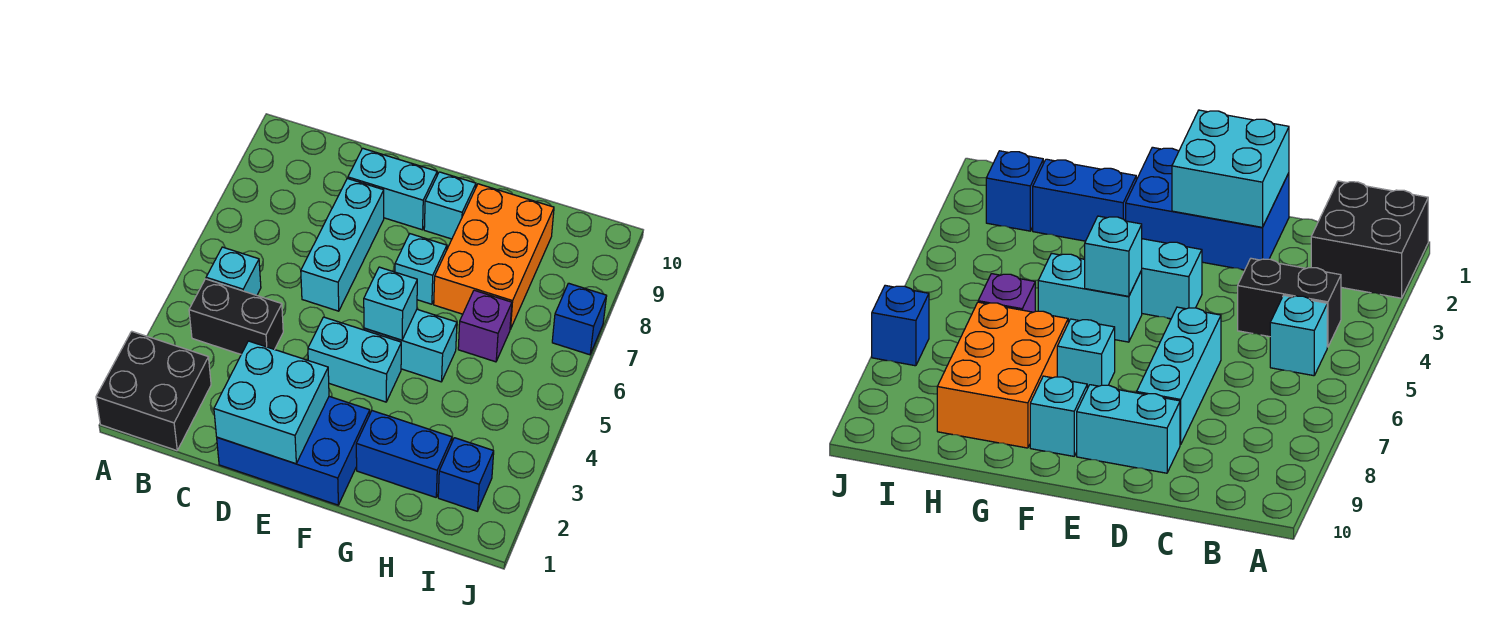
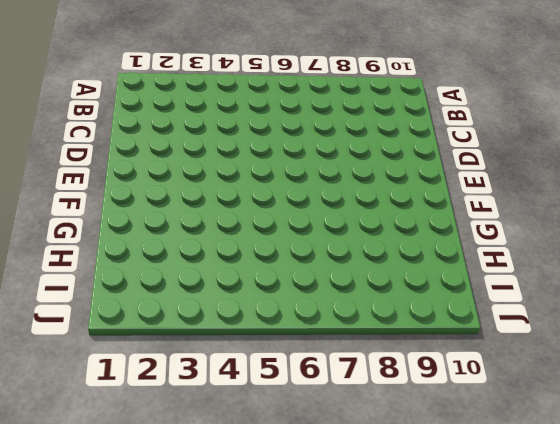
none -> black 2x2 brick [96,331,211,451]
none -> black 1x2 brick [189,279,283,354]
none -> cyan 1x1 brick [206,247,261,295]

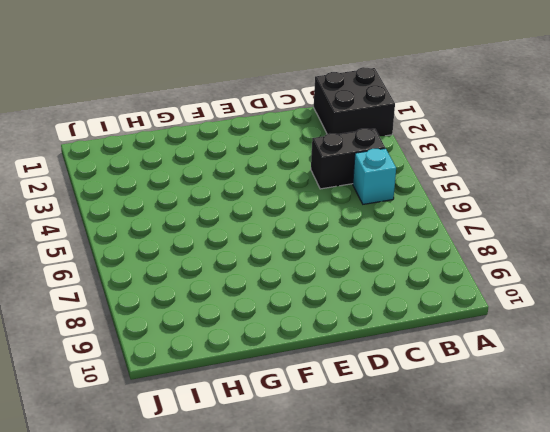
none -> blue 2x3 brick [217,396,370,505]
none -> cyan 1x3 brick [301,179,384,311]
none -> cyan 1x2 brick [348,148,437,230]

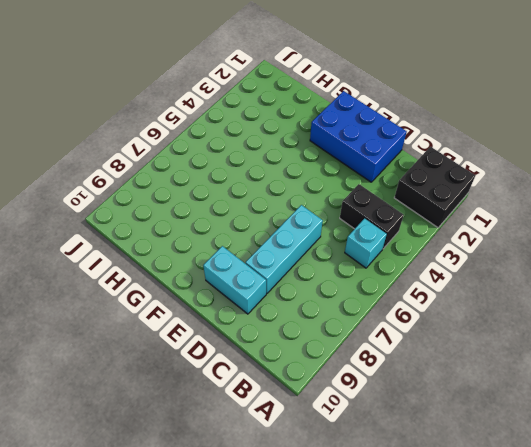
none -> cyan 1x2 brick [308,317,401,402]
none -> cyan 1x2 brick [364,309,457,382]
none -> cyan 1x1 brick [395,234,447,304]

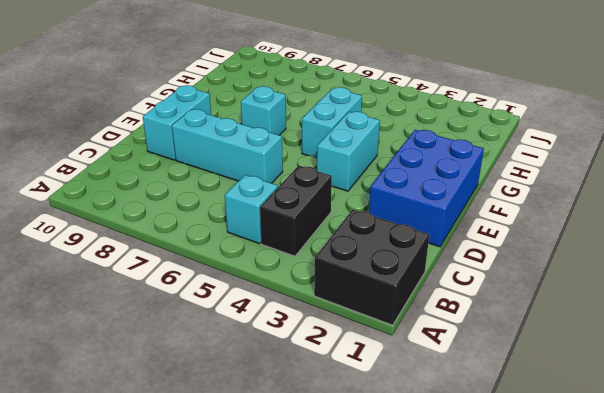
none -> cyan 1x1 brick [424,172,476,239]
none -> blue 1x2 brick [356,411,452,497]
none -> orange 2x3 brick [434,184,554,329]

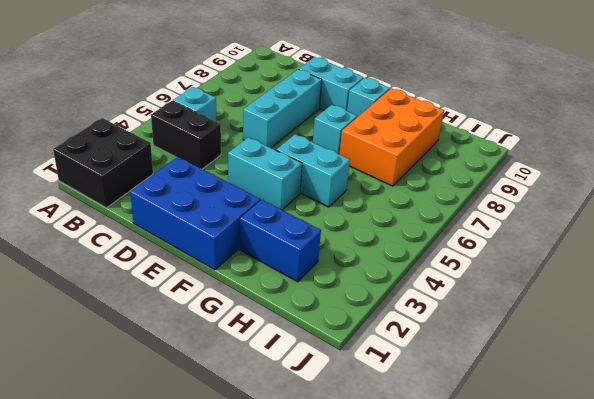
none -> purple 1x1 brick [458,290,512,362]
none -> blue 1x1 brick [438,438,494,511]
none -> blue 1x1 brick [552,283,607,355]

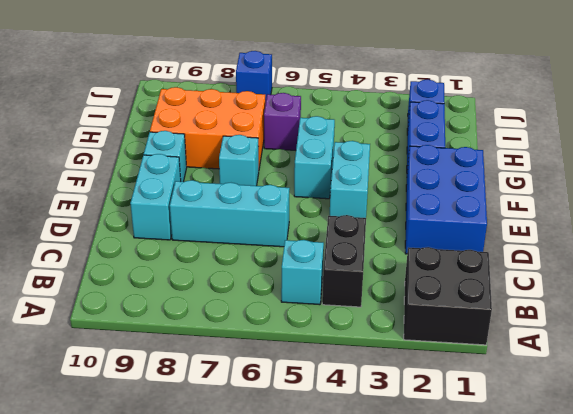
none -> cyan 2x2 brick [214,341,329,464]
none -> cyan 1x1 brick [364,267,417,340]

